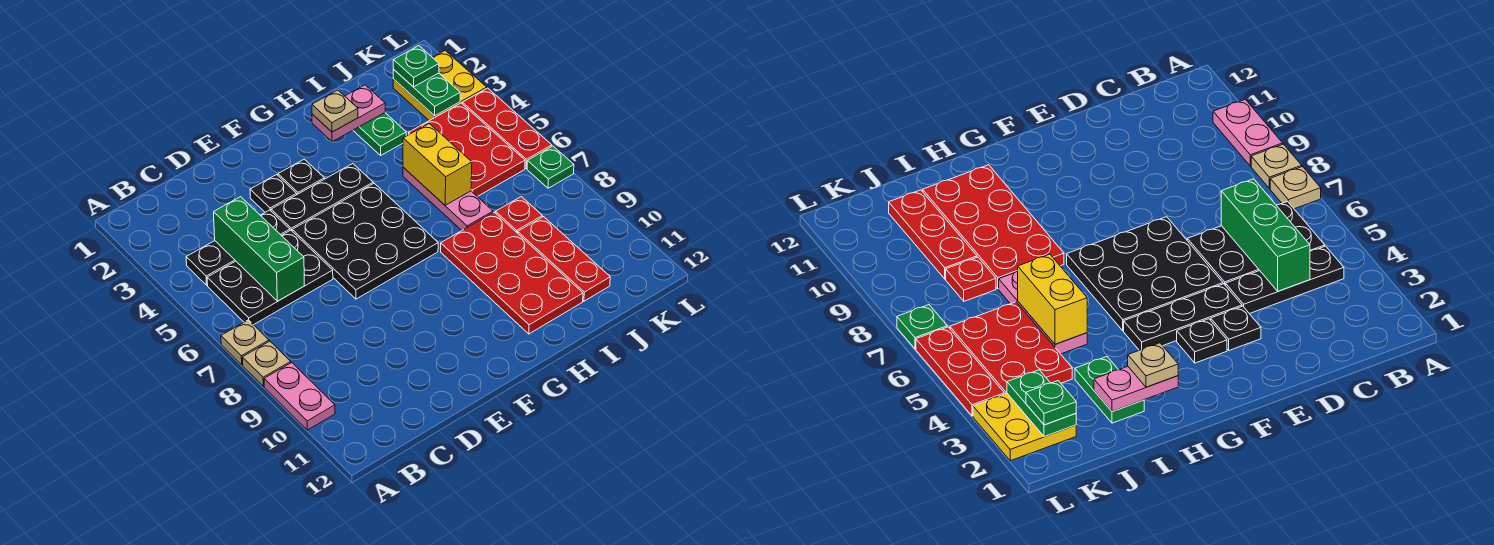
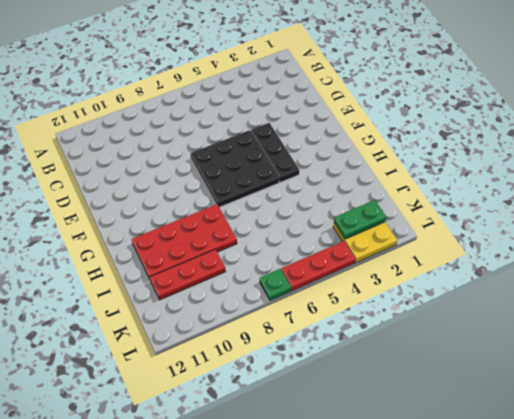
none -> tan 1x1 plate [221,320,269,365]
none -> tan 1x1 plate [242,341,291,386]
none -> pink 1x2 plate [264,363,335,430]

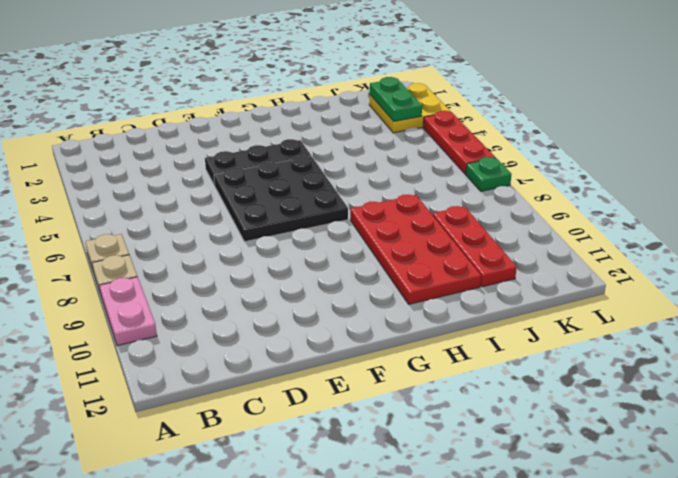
none -> black 1x3 plate [186,210,290,285]
none -> black 2x3 plate [207,230,333,325]
none -> black 1x1 plate [250,175,297,212]

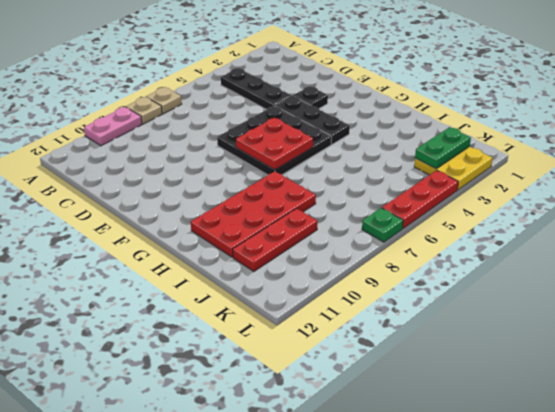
red 2x2 plate [236,118,313,170] -> none
none -> black 2x3 plate [207,230,333,325]
none -> black 1x1 plate [278,159,324,194]
none -> green 1x2 plate [353,113,406,155]

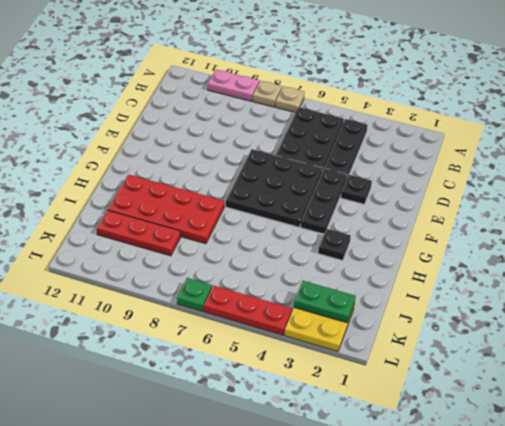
black 1x1 plate [318,229,351,260] -> black 1x1 plate moved to [278,159,324,194]
none -> green 1x2 plate [353,113,406,155]
none -> pink 1x3 plate [403,167,493,230]
none -> red 2x3 plate [409,103,525,197]

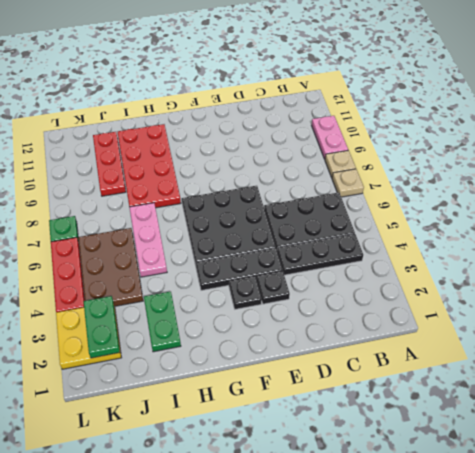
brown 2x3 plate [78,228,143,306] -> red 2x3 plate [409,103,525,197]
none -> red 1x1 plate [495,197,542,233]
none -> green 1x3 brick [214,197,305,301]
none -> pink 1x2 plate [312,85,385,142]

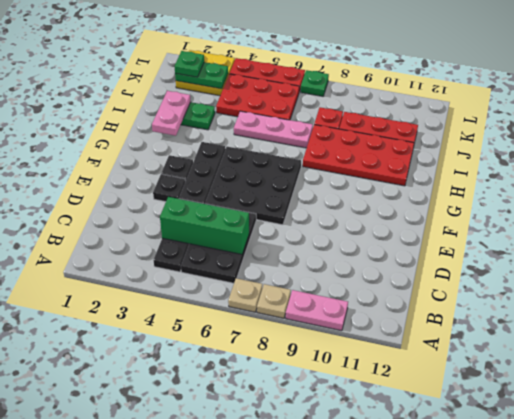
none -> yellow 1x2 brick [403,124,472,205]
none -> tan 1x1 plate [312,90,358,132]

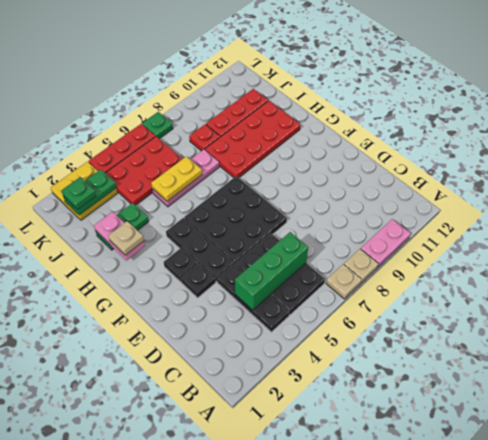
yellow 1x2 plate [151,157,202,201] -> yellow 1x2 brick [403,124,472,205]

